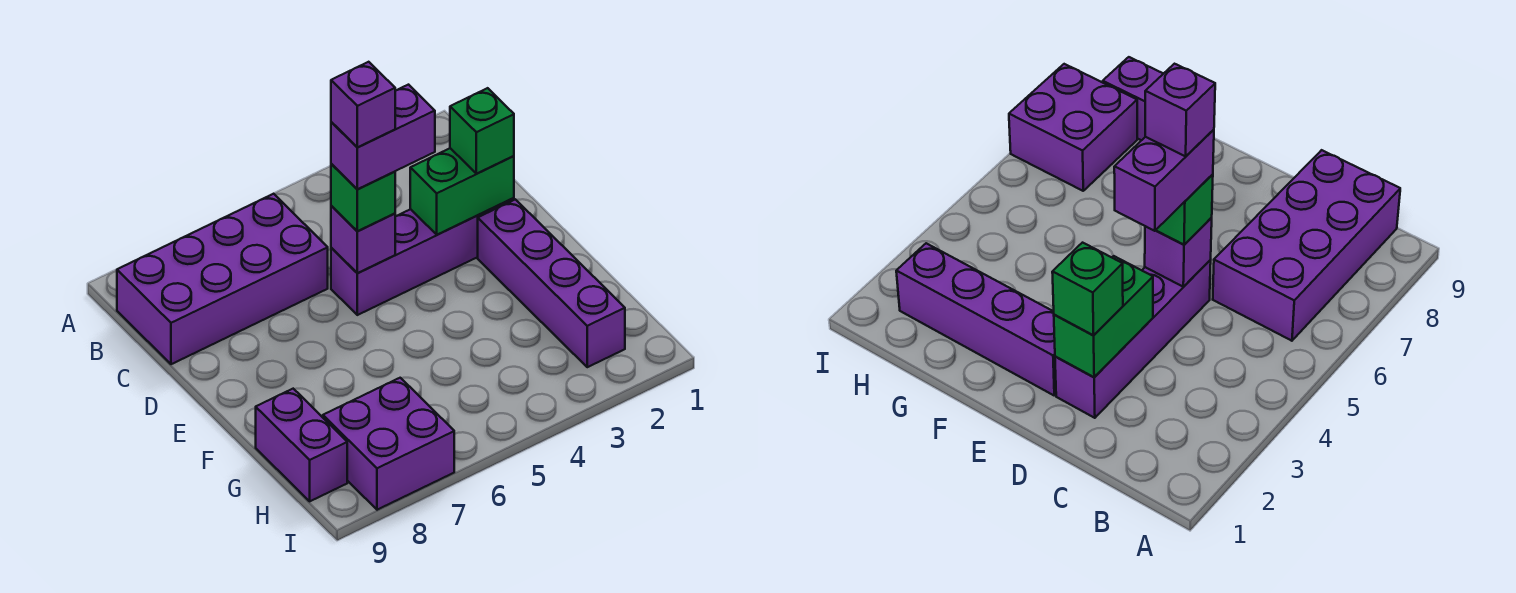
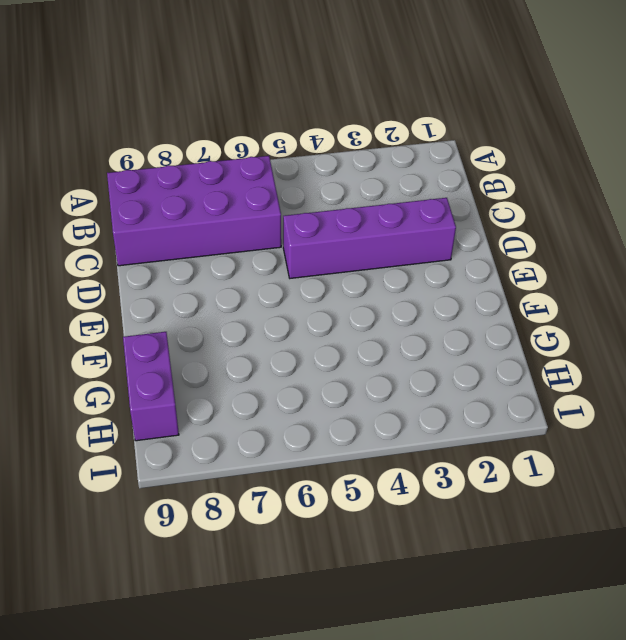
none -> purple 1x4 brick [478,199,625,367]
none -> purple 2x2 brick [323,378,454,510]

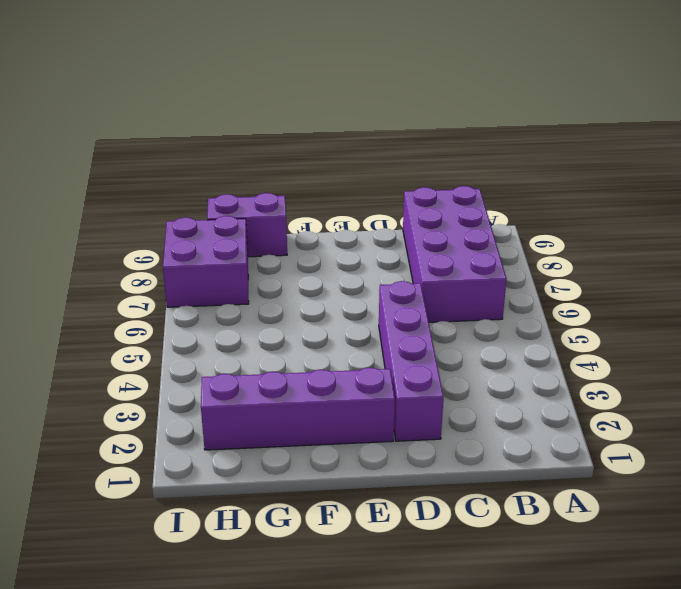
none -> green 1x2 brick [410,148,514,235]
none -> purple 1x1 brick [331,206,395,273]

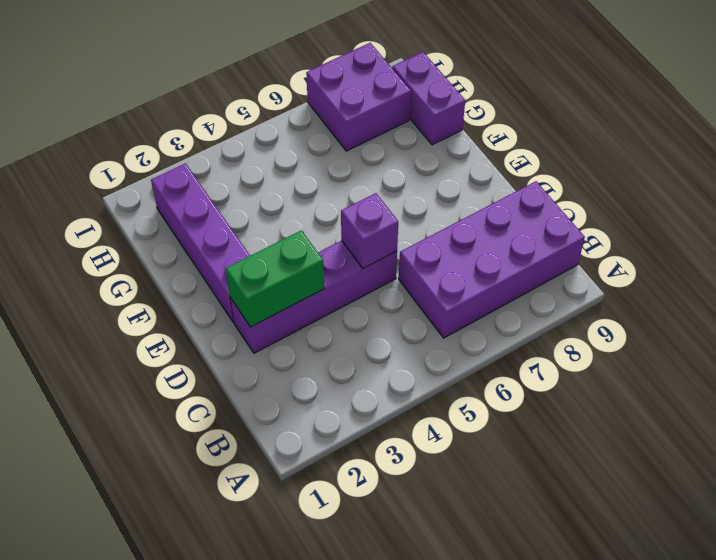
none -> green 1x1 brick [450,88,514,174]
none -> green 1x1 brick [331,164,395,231]

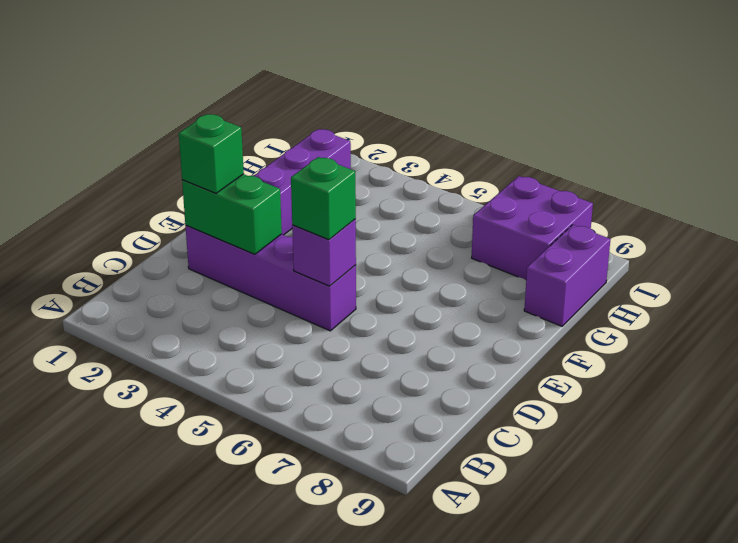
none -> purple 2x4 brick [117,194,328,364]
none -> purple 1x2 brick [331,85,435,189]

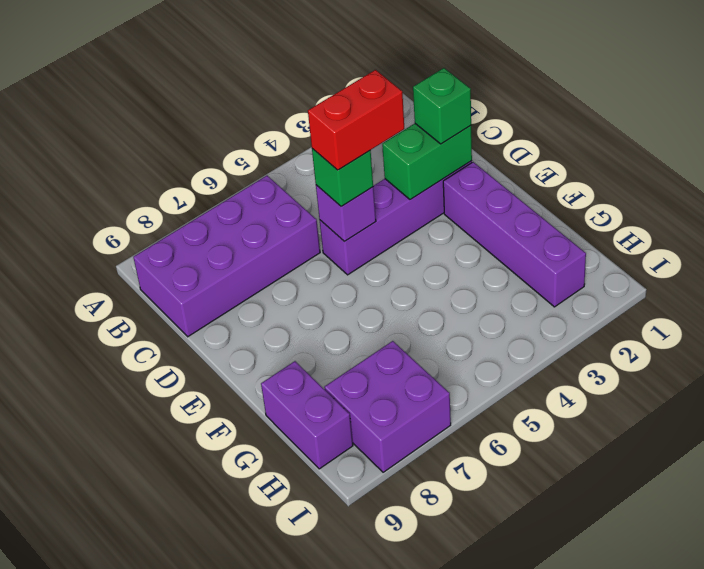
red 1x2 brick [308,70,404,170] -> purple 1x2 brick [331,85,435,189]
none -> purple 1x1 brick [331,62,395,148]

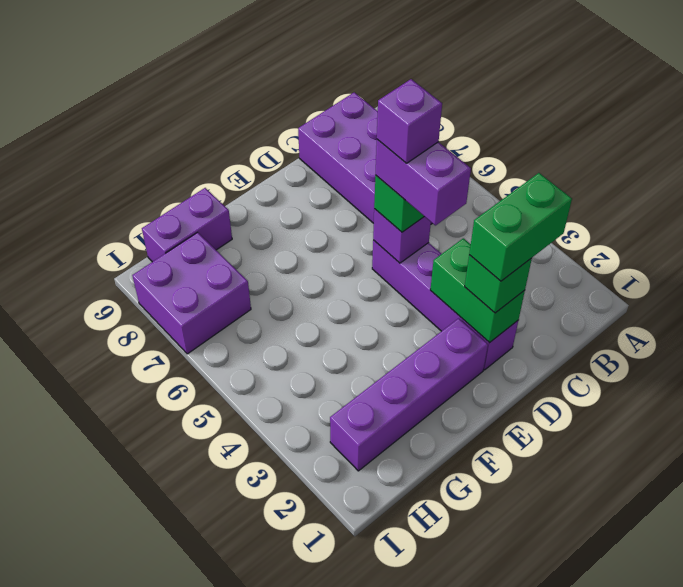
green 1x2 brick [469,173,572,281] -> none

